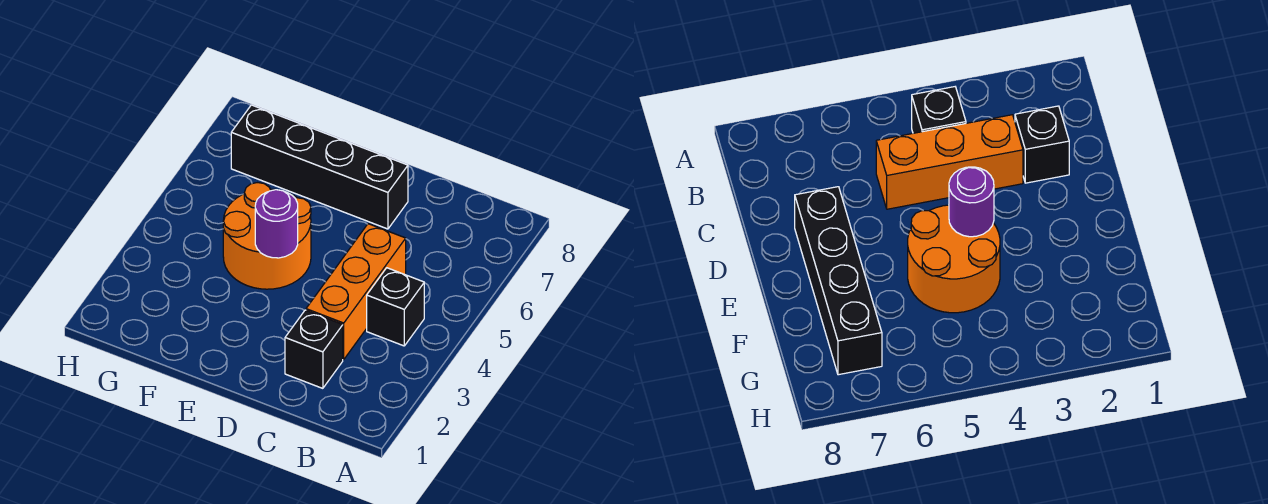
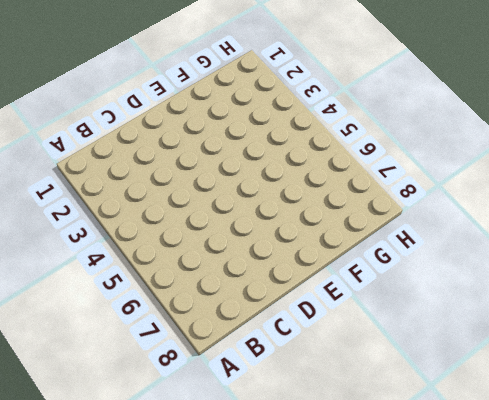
none -> black 1x1 brick [367,268,424,346]
none -> black 1x1 brick [285,310,343,388]

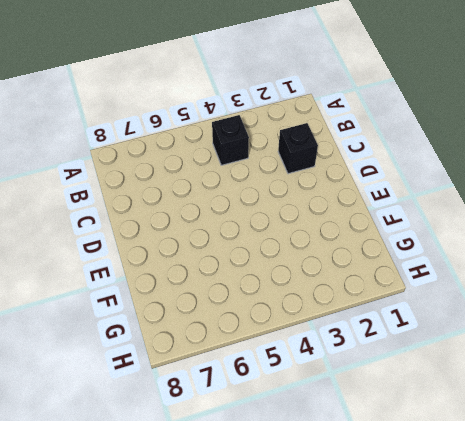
none -> orange 1x3 brick [306,224,406,360]
none -> black 1x4 brick [231,105,408,229]

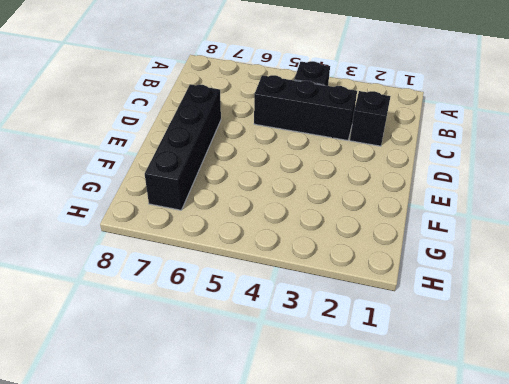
black 1x3 brick [254,75,357,140] -> orange 1x3 brick [306,224,406,360]
none -> orange 2x2 round brick [223,183,311,289]
none -> purple 1x1 round brick [255,190,298,258]

